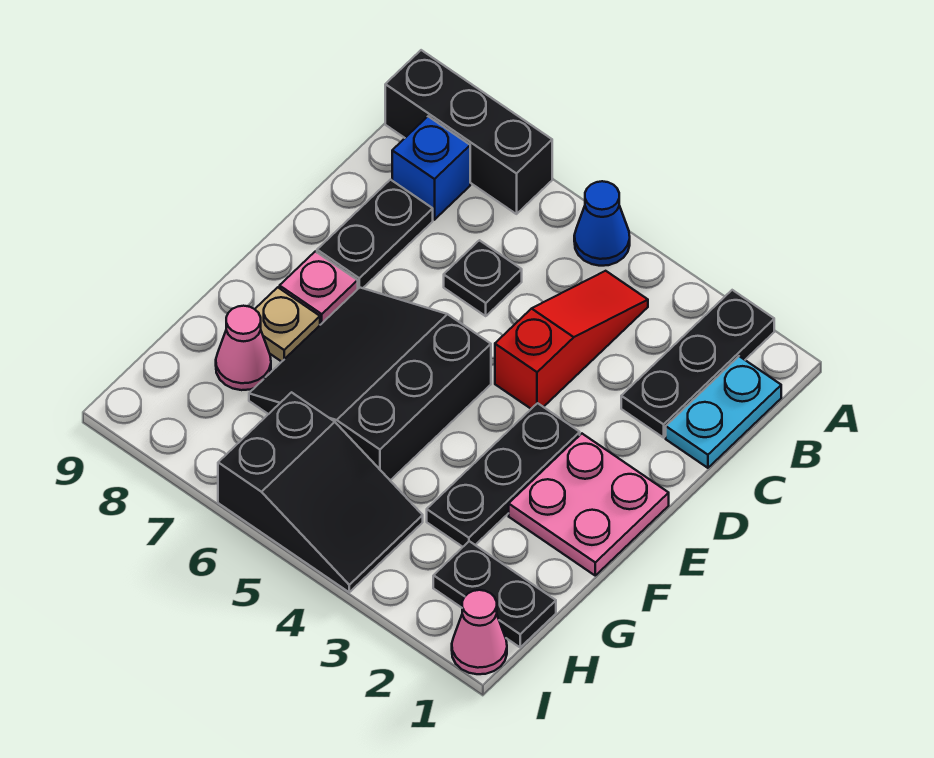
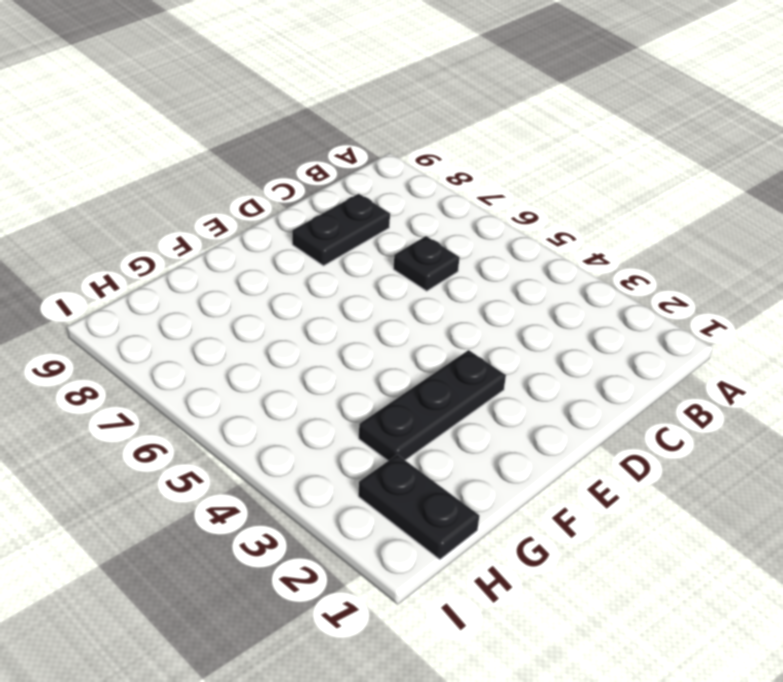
none -> black 1x3 plate [621,290,774,438]
none -> blue 1x1 cone [574,181,630,266]
none -> black 1x3 brick [385,50,552,214]

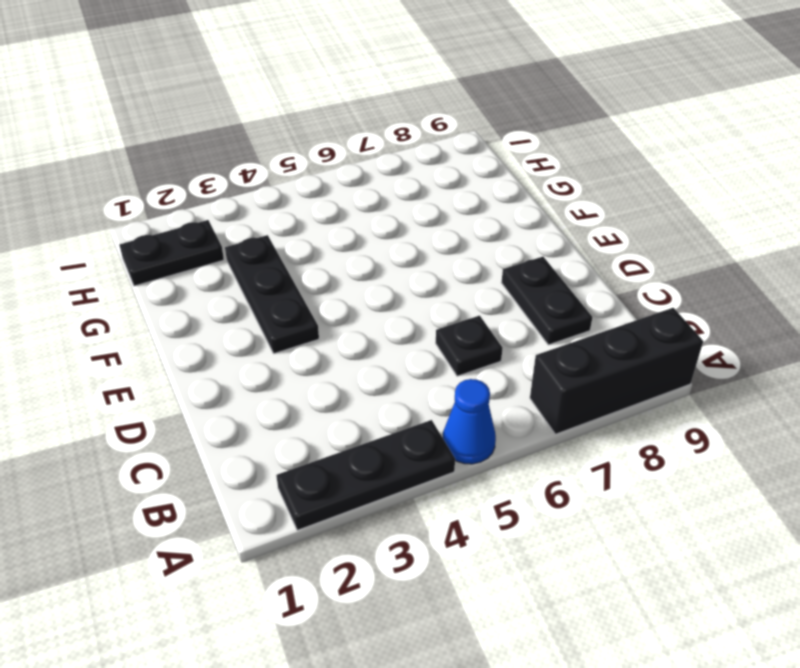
black 1x3 plate [276,420,455,530] -> black 1x3 plate turned to [621,290,774,438]
none -> cyan 1x2 plate [666,356,781,468]
none -> red 1x3 slope [495,271,648,409]
none -> blue 1x1 brick [392,116,470,220]

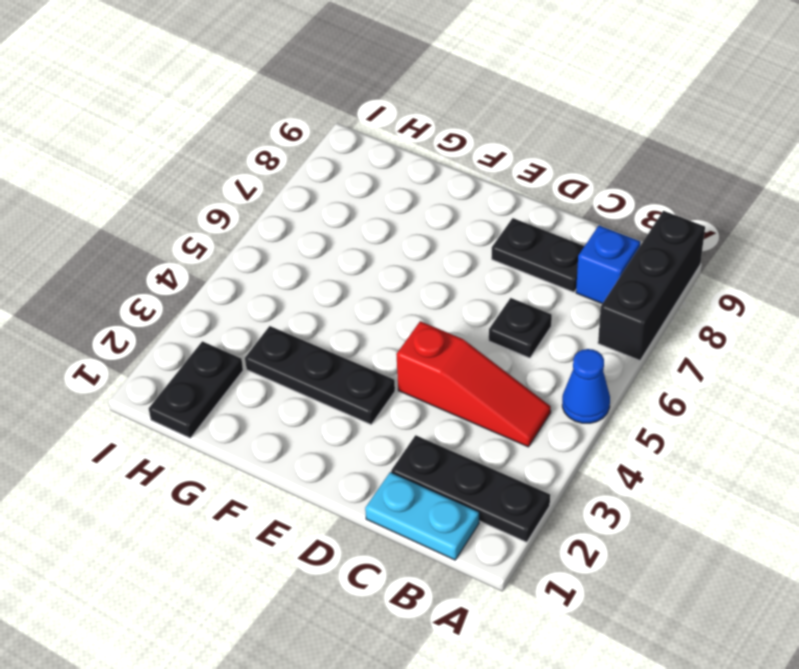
none -> pink 2x2 plate [509,434,669,575]
none -> black 3x3 slope [249,288,491,480]
none -> pink 1x1 plate [280,251,358,325]

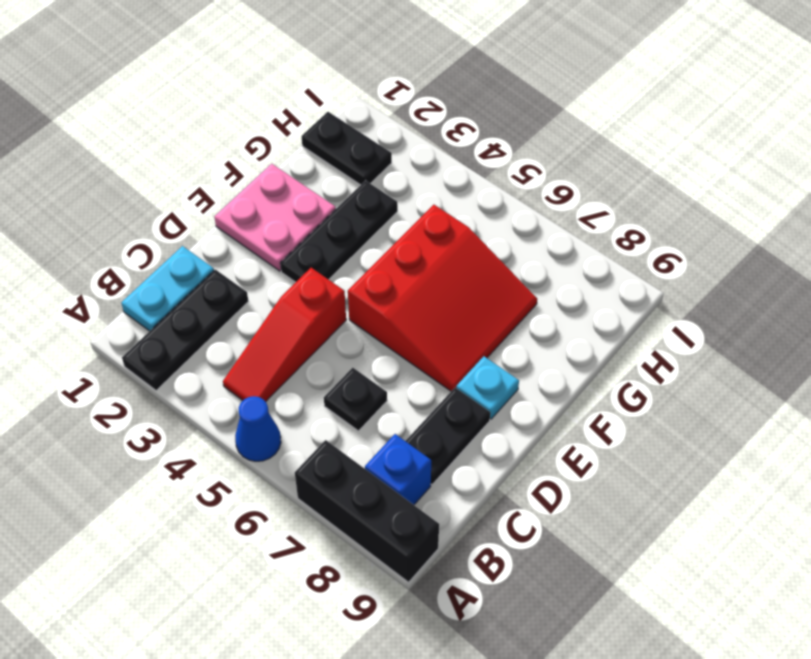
red 3x3 slope [348,205,537,391] -> black 3x3 slope [249,288,491,480]
cyan 1x1 plate [456,356,519,419] -> pink 1x1 plate [280,251,358,325]
none -> tan 1x1 plate [255,287,320,362]
none -> pink 1x1 cone [216,306,271,390]
none -> black 2x3 slope [218,392,423,592]

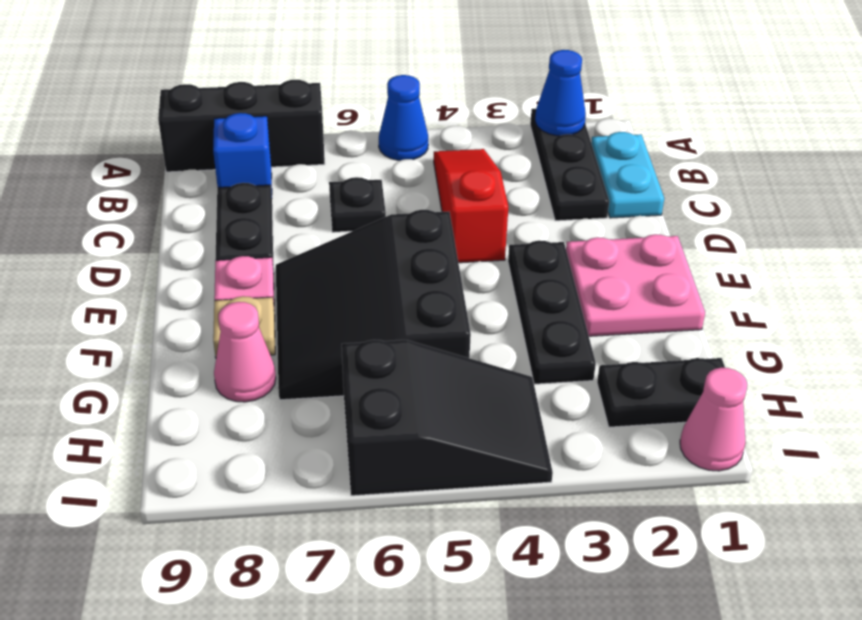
blue 1x1 cone [535,50,586,136] -> none

